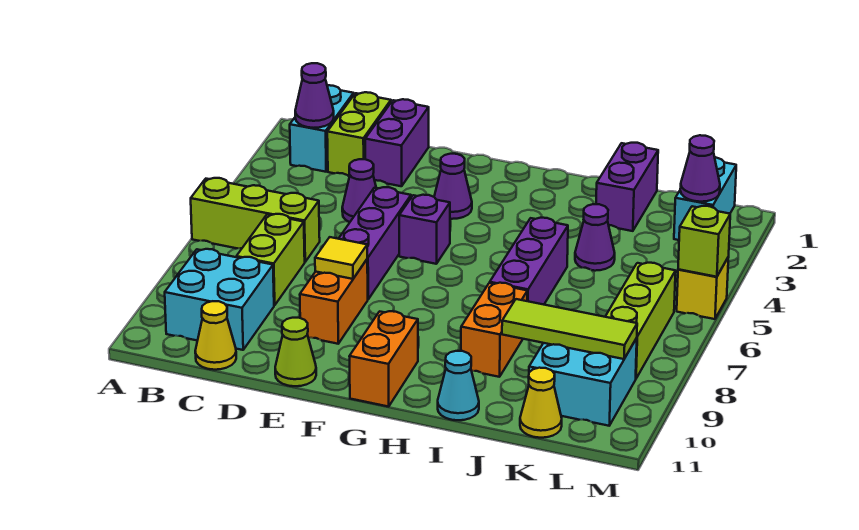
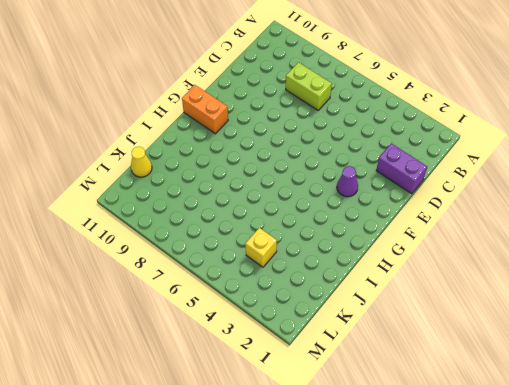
yellow 1x1 brick [245,228,277,267] -> yellow 1x1 brick moved to [677,257,729,319]
none -> lime 1x3 brick [191,178,320,262]
none -> cyan 1x2 brick [290,85,354,172]
none -> cyan 2x2 brick [165,249,274,350]

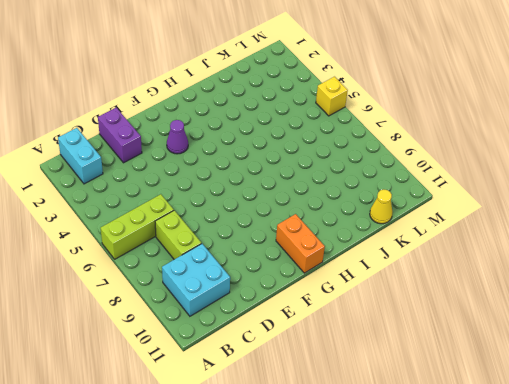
none -> lime 1x2 brick [327,92,391,176]
none -> yellow 1x1 cone [195,301,236,370]
none -> purple 1x1 cone [342,159,376,222]

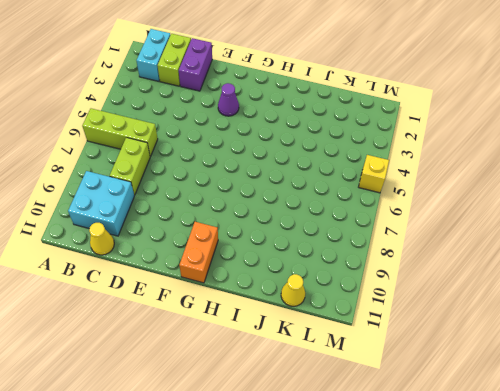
none -> purple 1x1 cone [342,159,376,222]
none -> purple 1x3 brick [339,187,411,299]
none -> orange 1x2 brick [300,260,368,344]

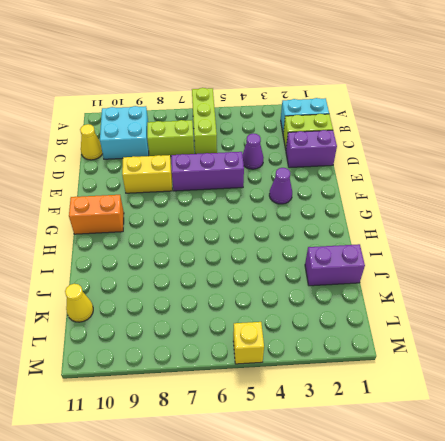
yellow 1x2 brick [122,155,172,193] -> orange 1x2 brick [300,260,368,344]
none -> lime 1x1 cone [275,318,316,386]
none -> purple 1x1 brick [399,195,450,264]
none -> purple 1x3 brick [490,218,568,305]

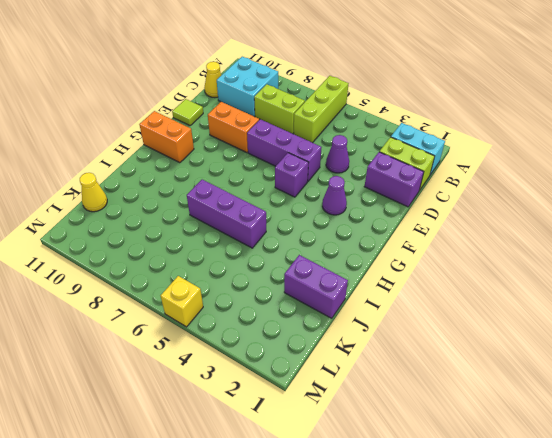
lime 1x1 tile [172,99,203,125] -> lime 1x1 cone [275,318,316,386]
none -> orange 1x2 brick [461,283,527,377]
none -> cyan 1x1 cone [438,351,479,420]
none -> purple 1x1 cone [575,204,615,271]

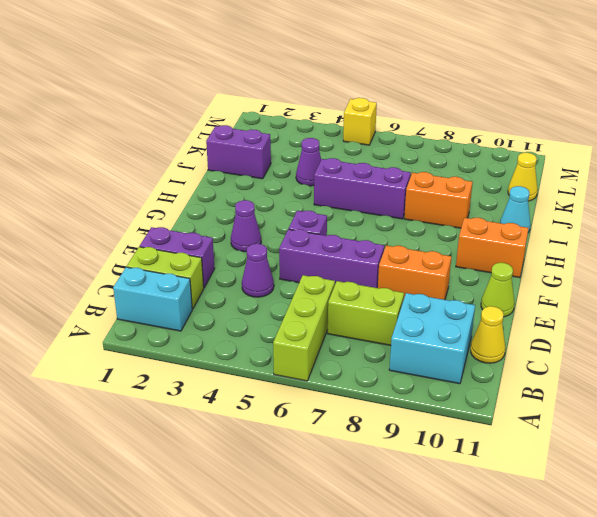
none -> cyan 2x2 brick [529,338,637,426]
none -> cyan 1x2 brick [674,157,736,240]
none -> lime 1x3 brick [605,263,676,378]

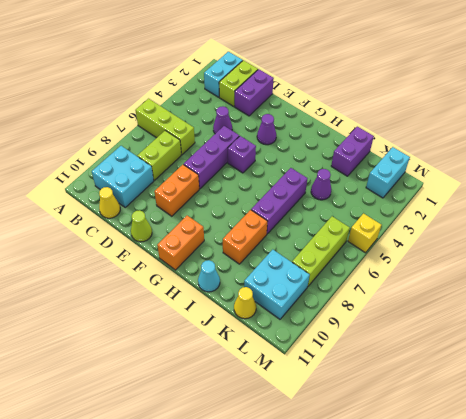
none -> purple 1x1 cone [295,63,334,128]
none -> yellow 1x1 tile [315,237,367,279]
none -> lime 1x3 tile [502,299,637,359]

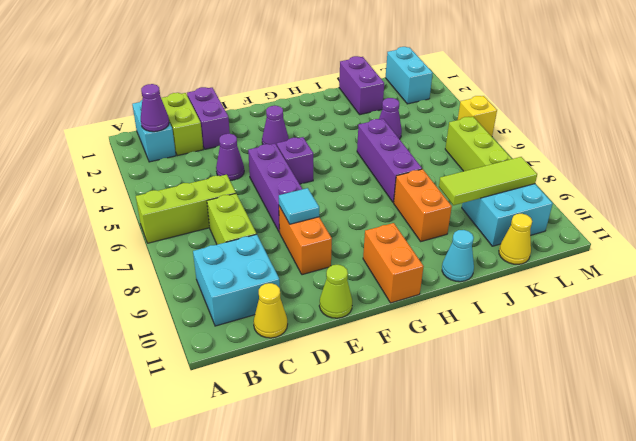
cyan 1x1 tile [279,188,319,224] -> yellow 1x1 tile [315,237,367,279]
none -> purple 1x1 cone [680,135,720,202]
none -> lime 1x1 brick [678,206,730,277]

